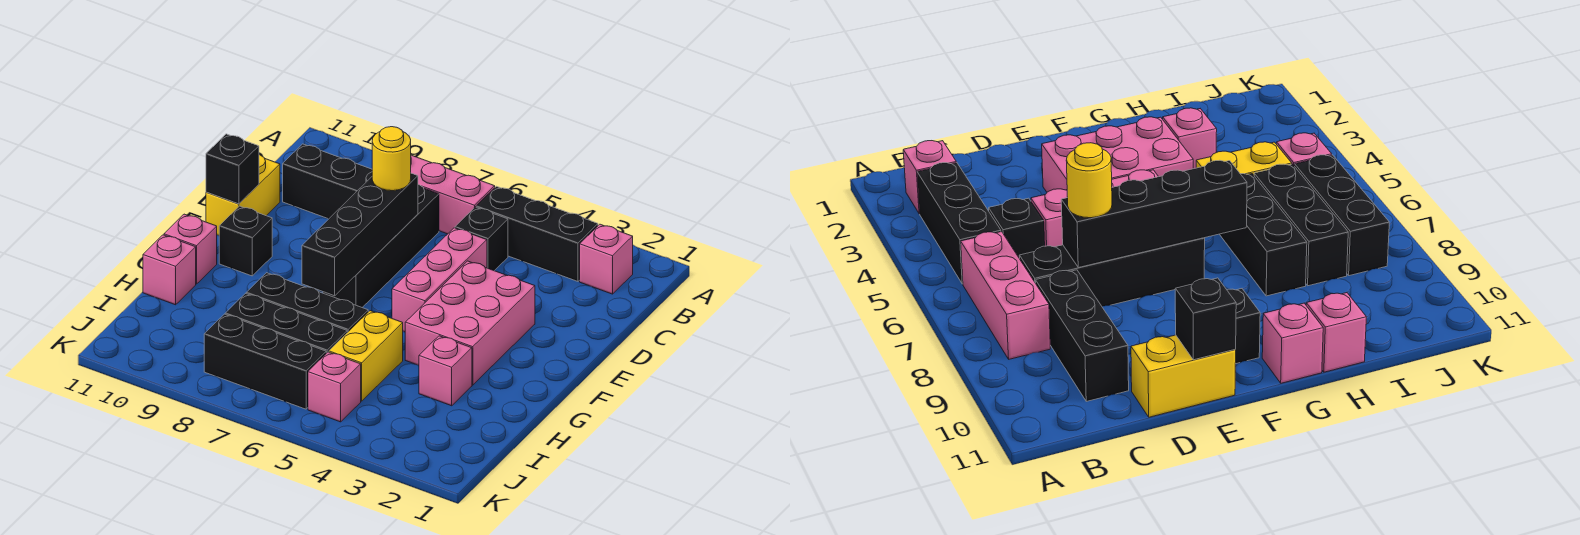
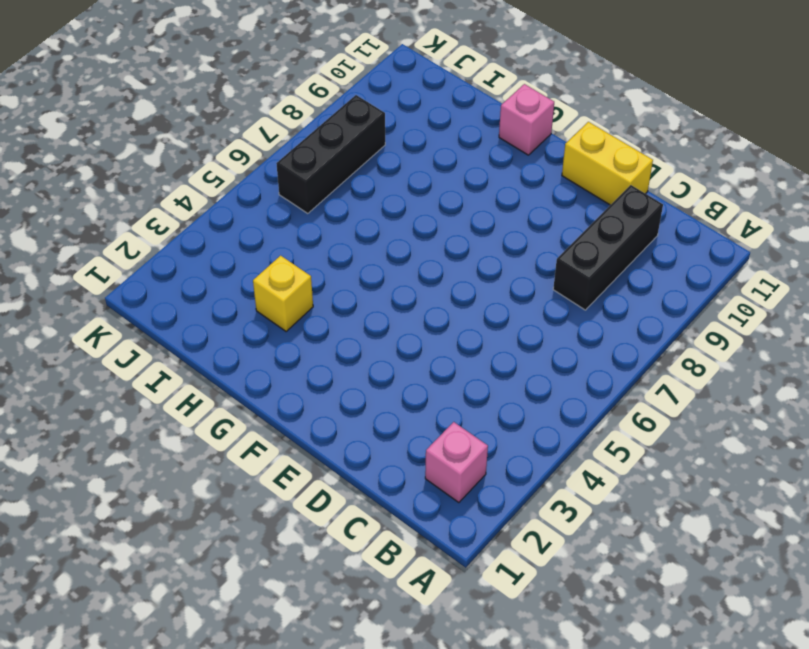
yellow 1x1 brick [253,256,313,331] -> pink 1x1 brick [419,336,472,406]
none -> black 1x3 brick [476,186,598,281]
none -> pink 1x3 brick [411,155,495,234]
none -> black 1x1 brick [455,207,508,271]

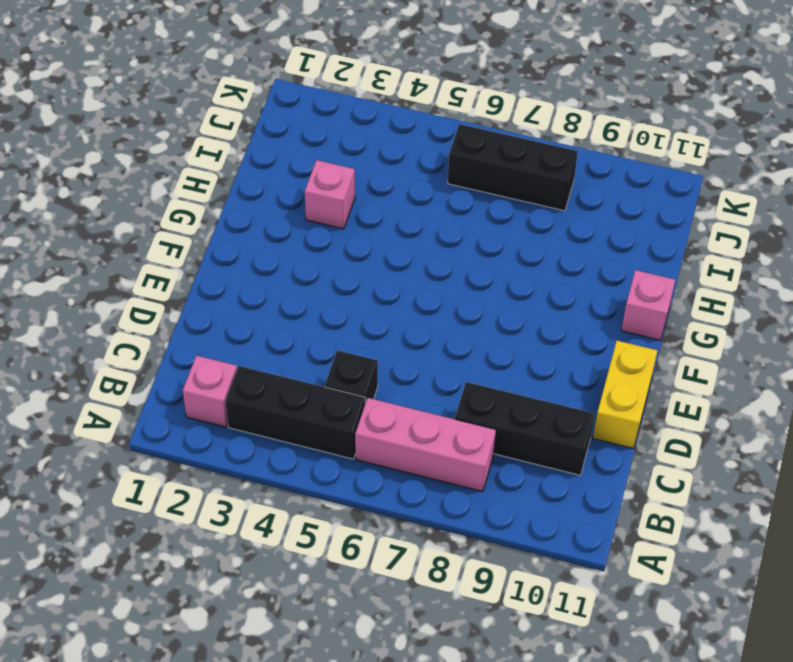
none -> black 1x4 brick [323,184,439,307]
none -> pink 1x3 brick [392,228,487,332]
none -> pink 2x3 brick [405,261,535,385]

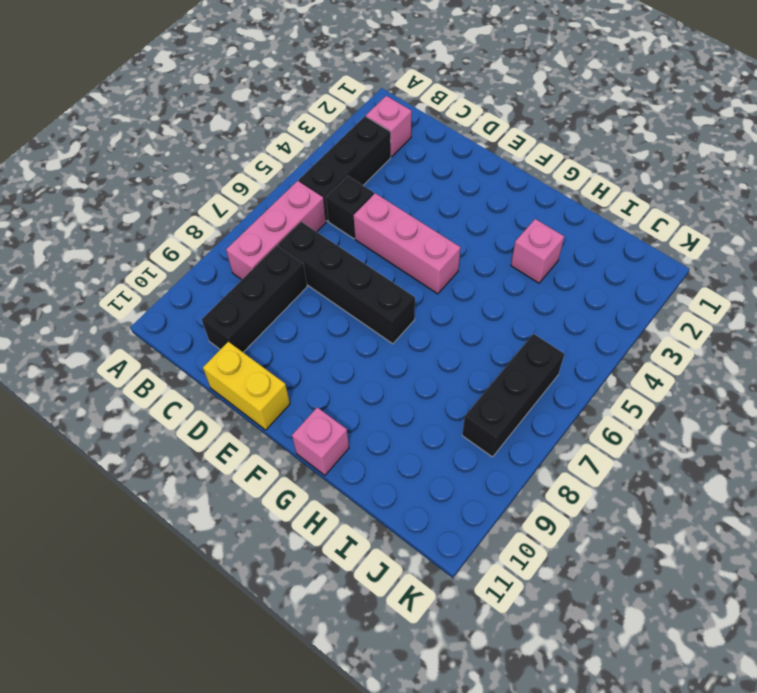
none -> pink 2x3 brick [405,261,535,385]
none -> black 1x1 brick [219,206,272,276]
none -> yellow 1x2 brick [329,311,403,401]

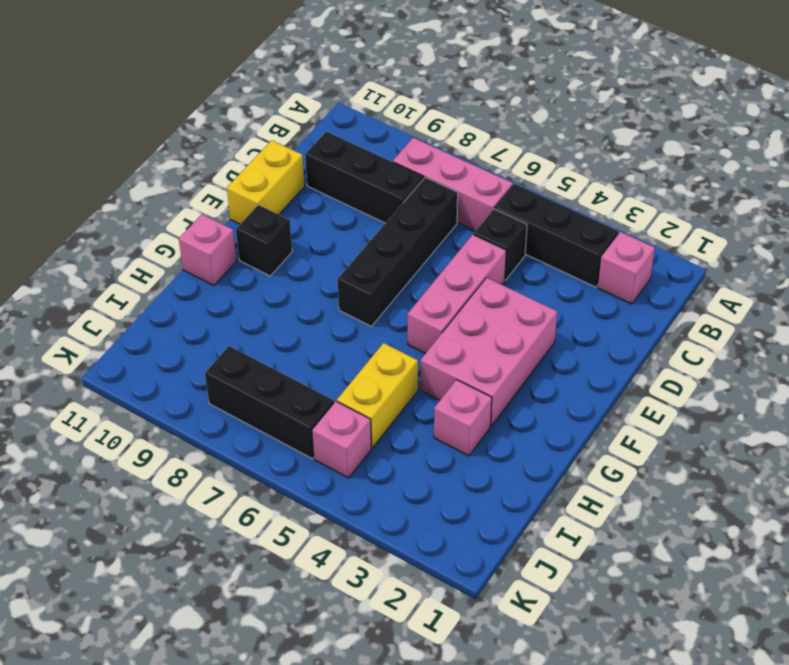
none -> black 1x3 brick [246,273,368,333]
none -> pink 1x1 brick [143,235,196,305]
none -> black 1x3 brick [225,294,347,353]

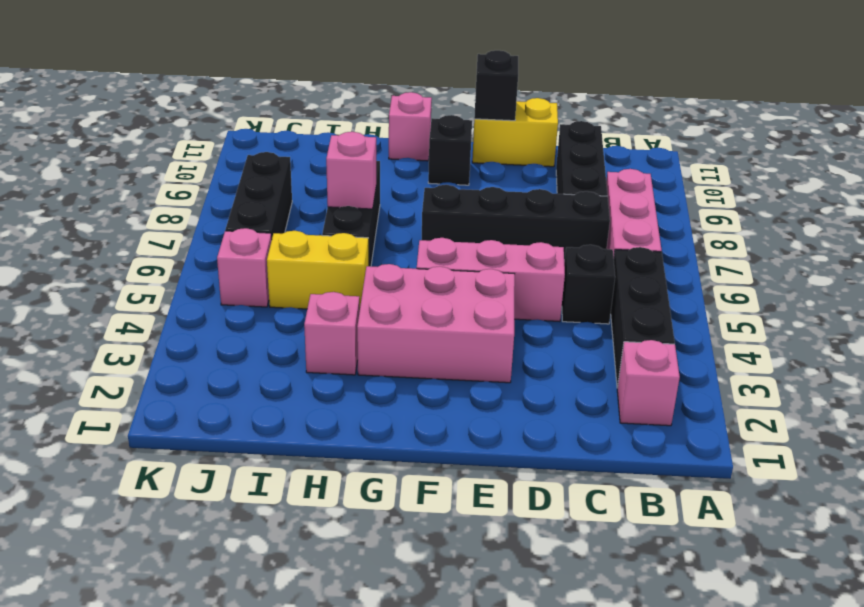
pink 1x1 brick [326,132,376,209] -> pink 1x1 brick moved to [143,235,196,305]
none -> black 1x3 brick [225,294,347,353]
none -> black 1x4 brick [302,173,418,296]
none -> yellow 1x1 round brick [372,127,411,191]

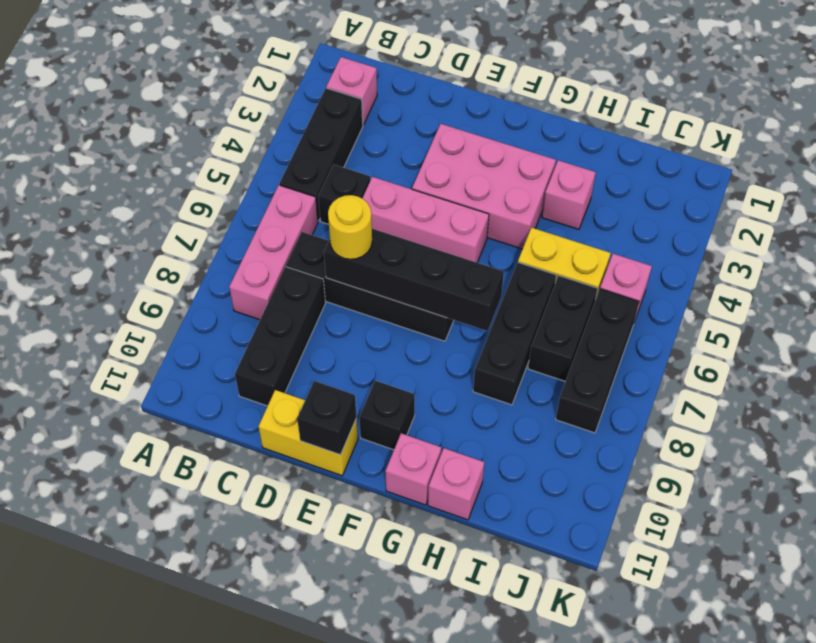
black 1x2 brick [528,276,598,381] -> black 1x3 brick [225,294,347,353]

